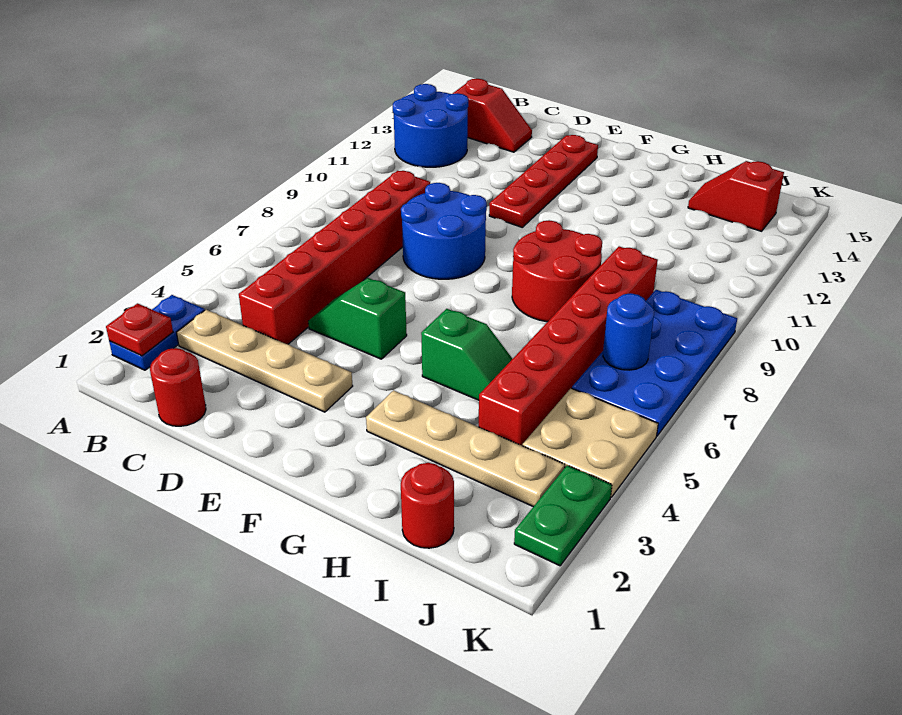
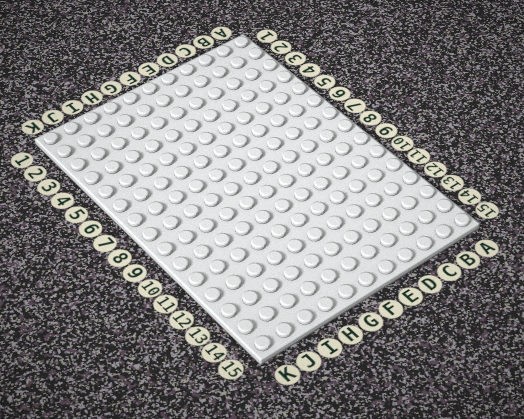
none -> blue 1x2 plate [109,295,205,370]
none -> blue 2x2 round brick [393,84,468,167]
none -> tan 1x4 plate [177,310,353,412]

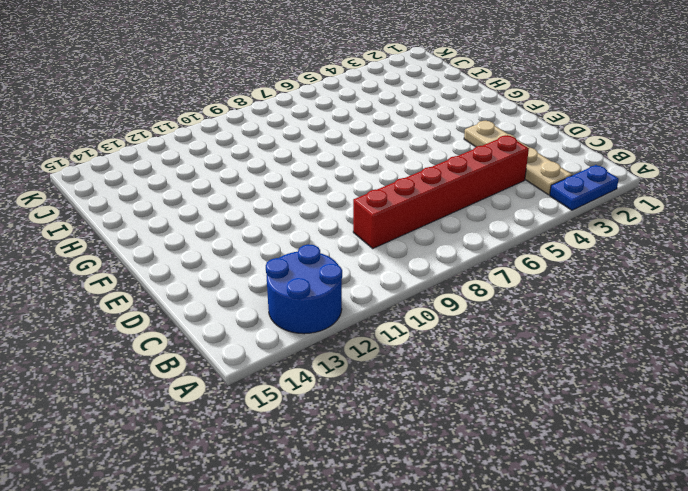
none -> red 1x2 slope [453,79,532,152]
none -> red 1x1 round brick [150,348,206,426]
none -> green 1x2 slope [308,278,407,359]

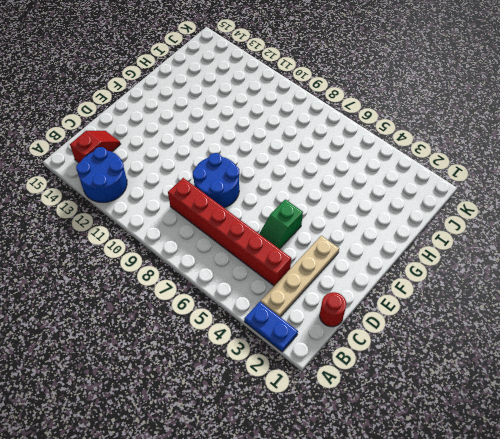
none -> red 1x4 plate [489,135,598,227]
none -> tan 1x4 plate [366,390,565,507]
none -> green 1x2 slope [421,309,512,400]

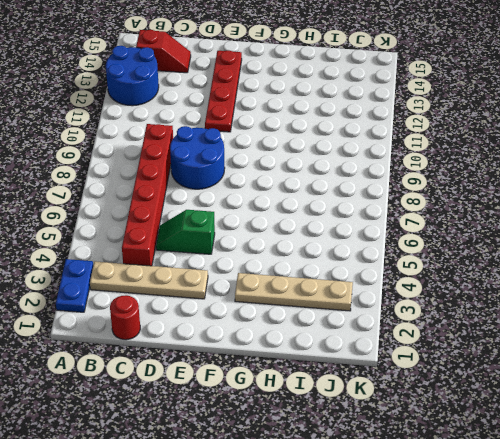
none -> green 1x2 slope [421,309,512,400]
none -> red 2x2 round brick [512,220,602,322]
none -> red 1x1 round brick [401,463,454,548]

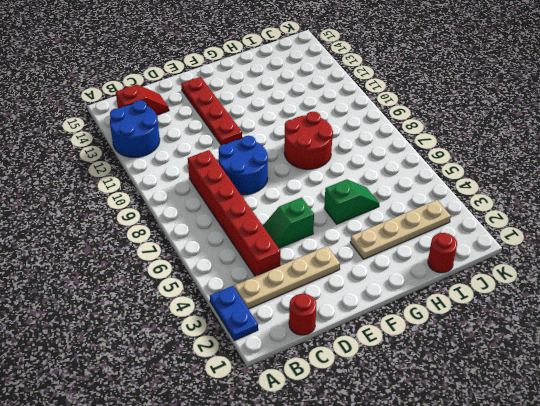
none -> red 1x6 brick [479,246,658,446]
none -> red 1x2 slope [688,161,784,231]
none -> tan 2x2 plate [523,388,658,497]

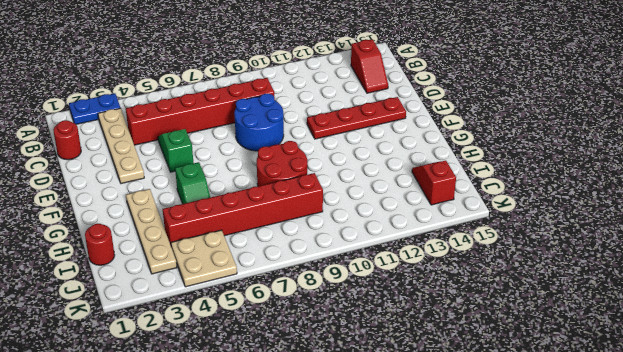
none -> blue 2x2 round brick [393,84,468,167]
none -> blue 2x4 plate [572,290,737,436]
none -> green 1x2 plate [514,465,612,566]

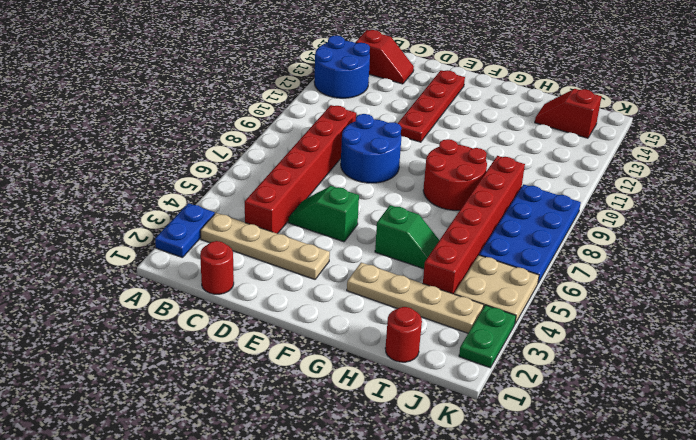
none -> red 1x1 plate [106,303,173,356]
none -> blue 1x1 round brick [603,293,654,370]

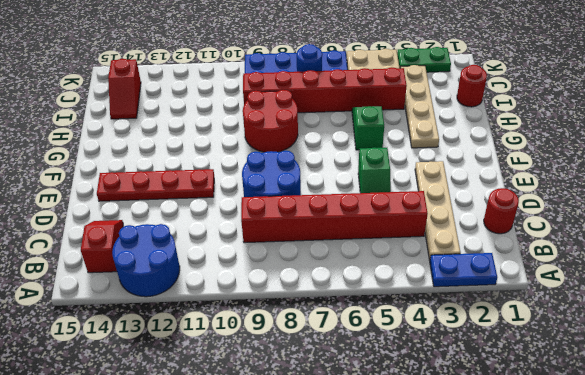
none -> red 1x1 plate [106,303,173,356]

